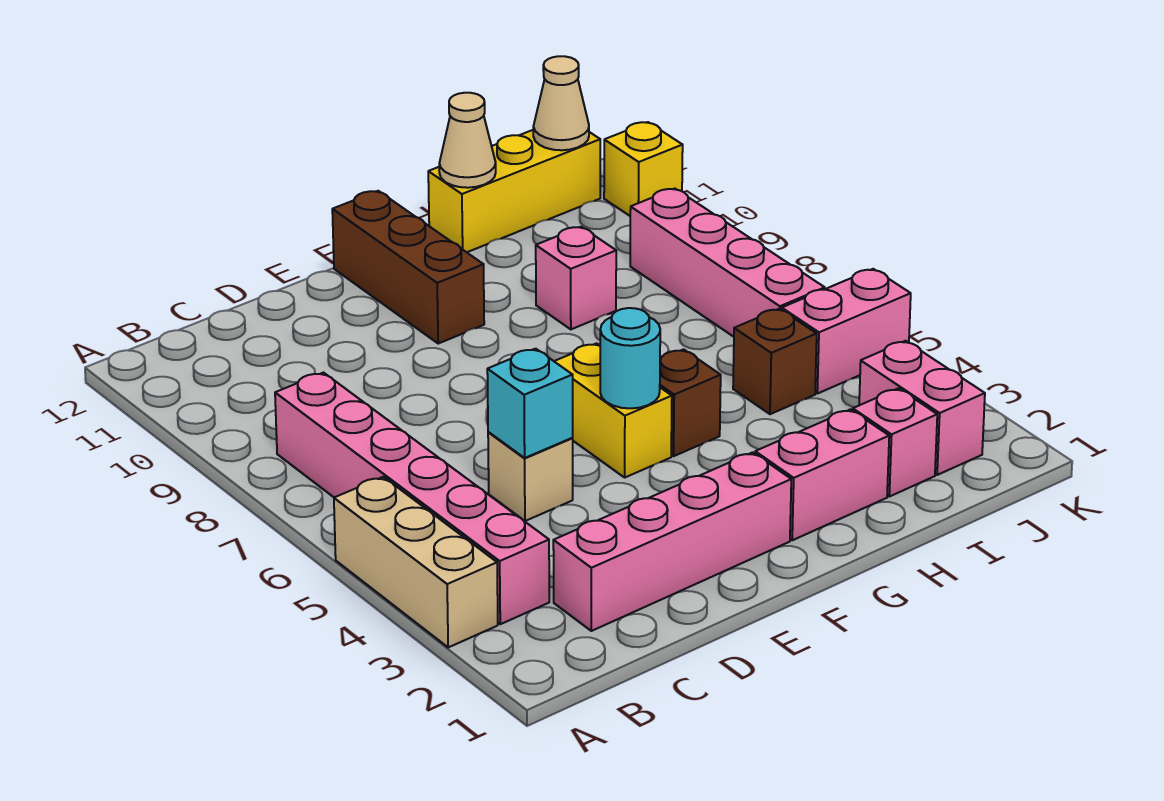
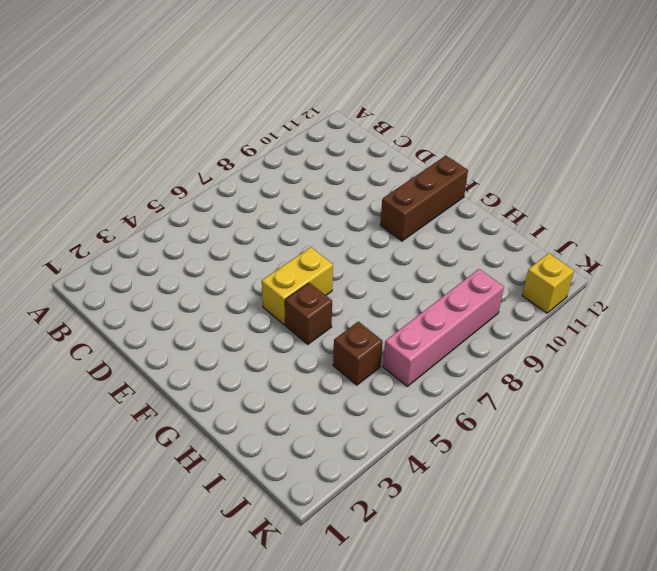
none -> tan 1x3 brick [334,477,498,647]
none -> pink 1x6 brick [275,373,549,624]
none -> pink 1x4 brick [553,452,791,631]

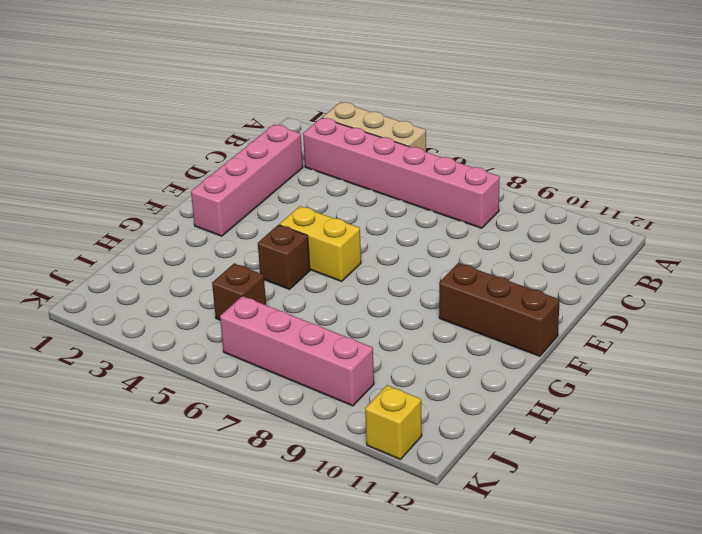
none -> tan 1x1 brick [488,432,573,521]
none -> pink 1x2 brick [755,409,889,540]
none -> pink 1x1 brick [536,227,616,329]

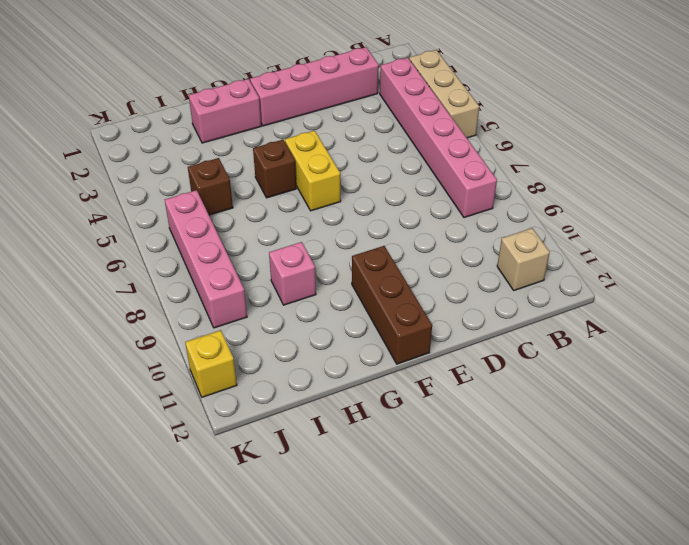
tan 1x1 brick [497,228,550,290] -> tan 1x1 brick moved to [488,432,573,521]
none -> yellow 1x3 brick [428,130,600,252]
none -> pink 1x1 brick [853,388,937,497]
none -> pink 1x2 brick [859,341,985,475]

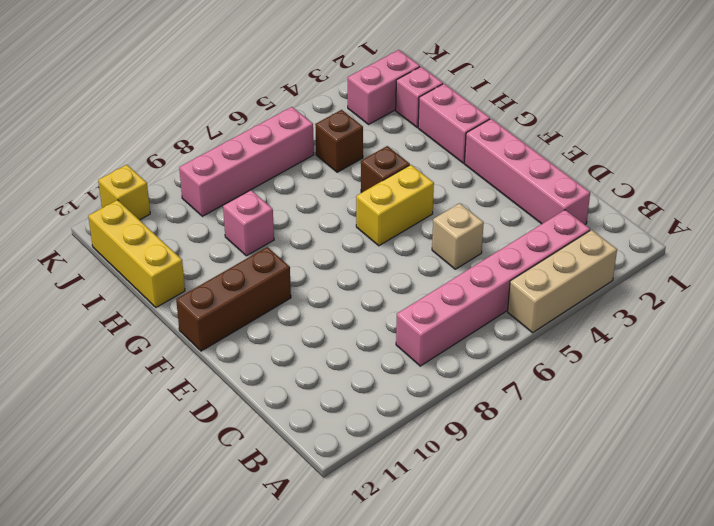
none -> pink 1x2 brick [782,269,911,394]
none -> cyan 1x1 brick [487,349,573,458]
none -> cyan 1x1 round brick [600,308,660,408]

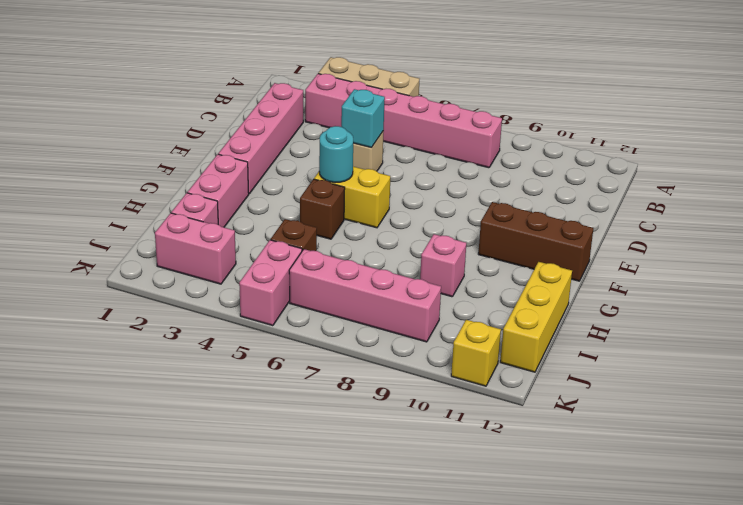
none -> tan 1x1 cone [439,93,496,188]
none -> tan 1x1 cone [533,56,589,150]

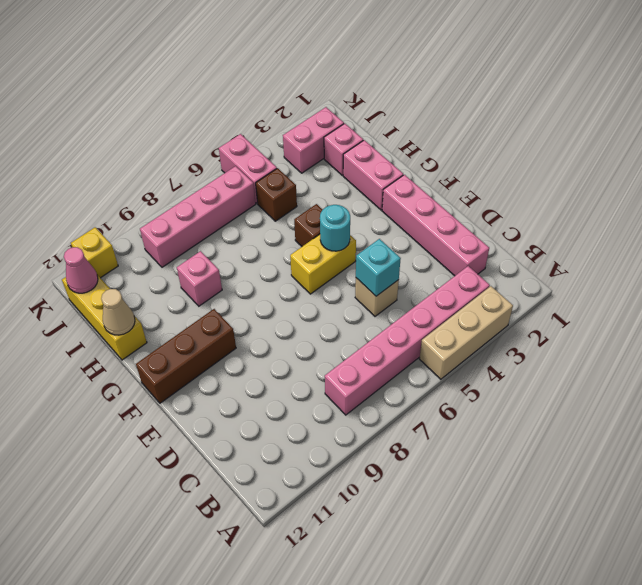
pink 1x1 cone [64,247,98,293] -> tan 1x1 cone [533,56,589,150]

